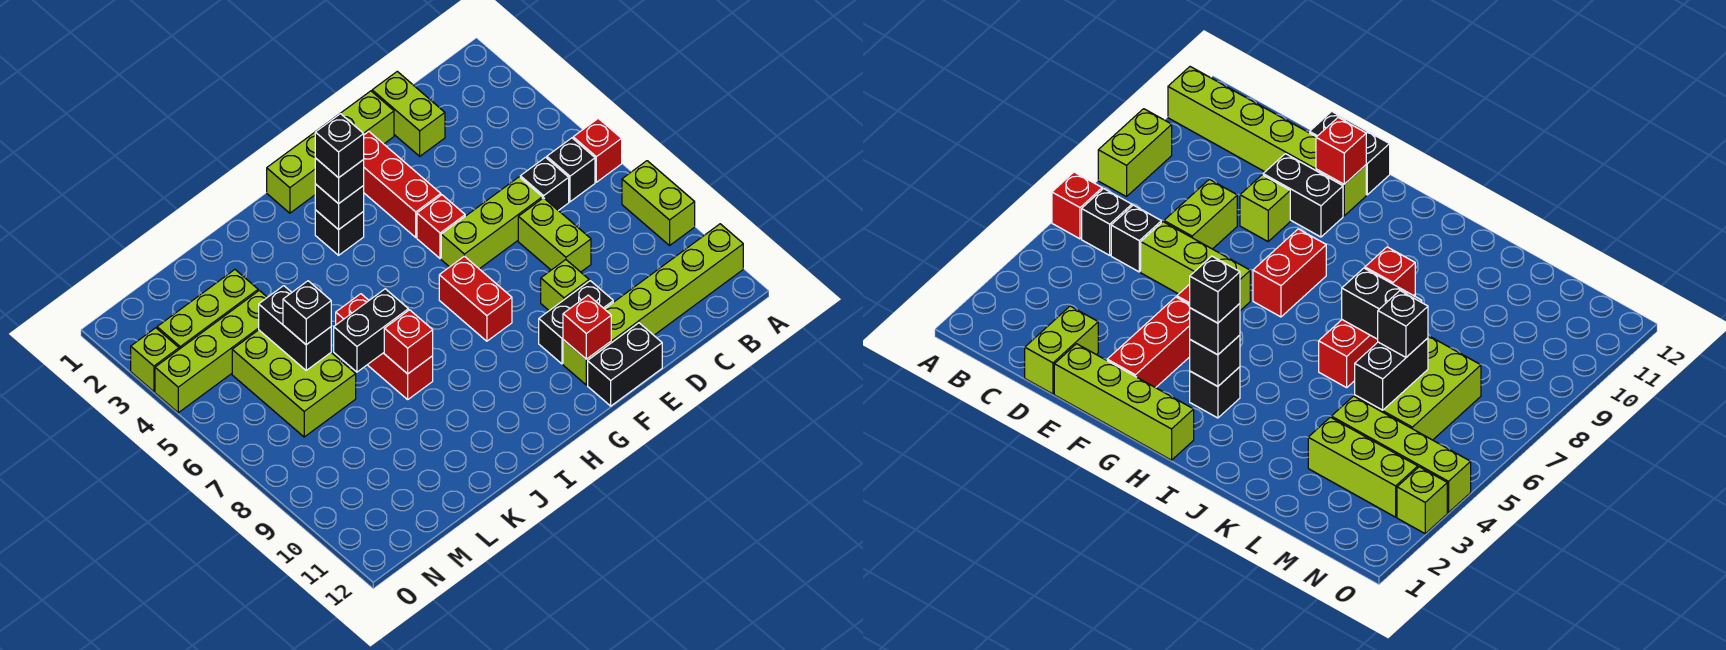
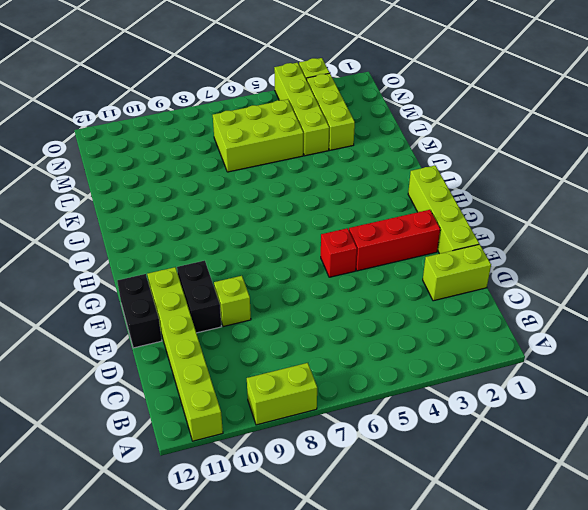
none -> red 1x1 brick [573,118,622,182]
none -> black 1x1 brick [547,138,595,202]
none -> black 1x1 brick [520,157,569,211]

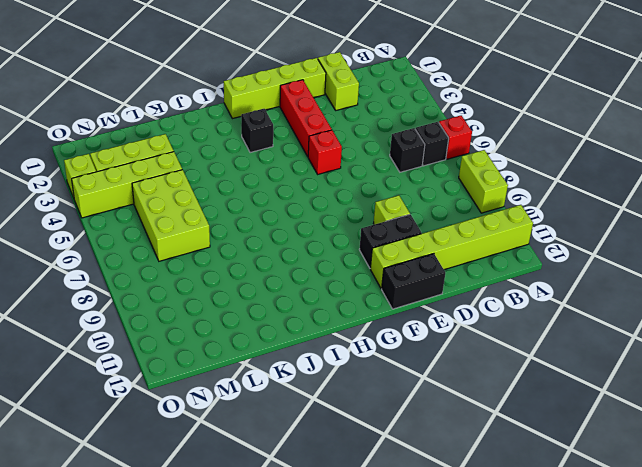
none -> lime 1x3 brick [441,177,542,269]
none -> lime 1x2 brick [518,198,591,272]
none -> red 1x2 brick [439,256,512,341]

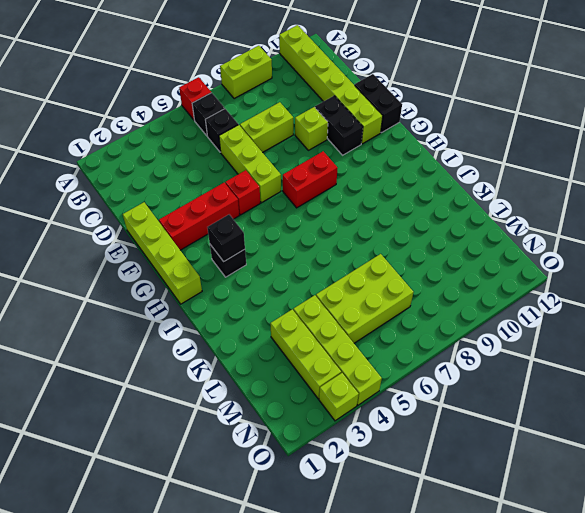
none -> lime 1x2 brick [372,71,445,156]
none -> red 1x3 brick [336,294,433,399]
none -> red 1x1 brick [563,295,611,359]

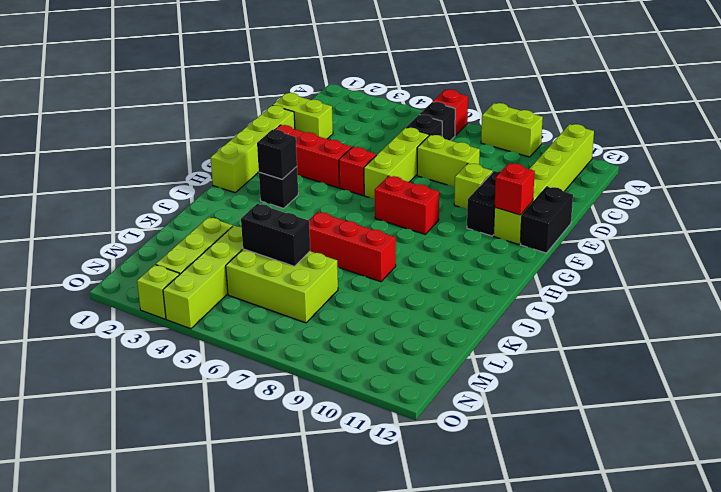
none -> black 1x2 brick [334,289,408,372]
none -> red 1x1 brick [384,310,433,374]
none -> black 1x1 brick [315,158,364,204]

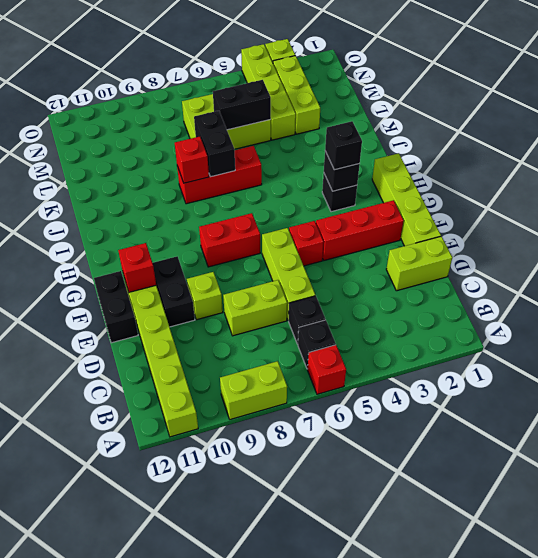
none -> black 1x1 brick [283,281,331,345]
none -> black 1x1 brick [315,114,364,178]

